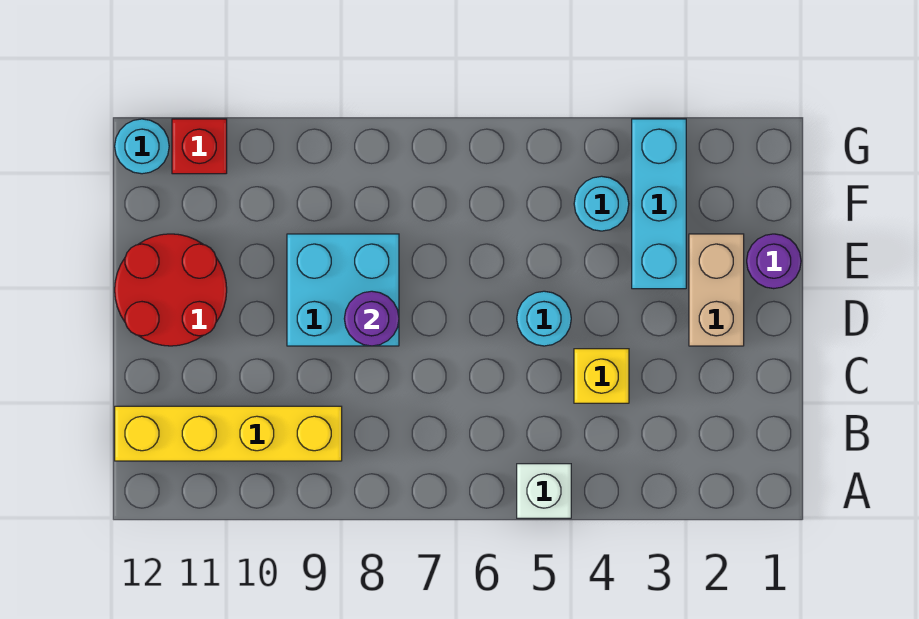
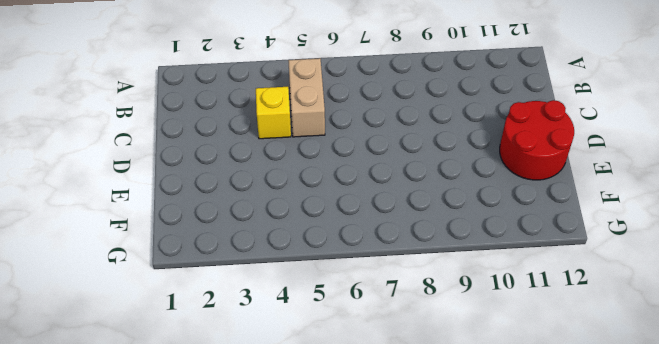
tan 1x2 brick [288,58,325,137] -> tan 1x2 brick moved to [689,234,744,346]
none -> white 1x1 brick [517,464,571,518]
none -> yellow 1x4 brick [115,406,342,461]
none -> cyan 1x1 round brick [517,291,571,346]

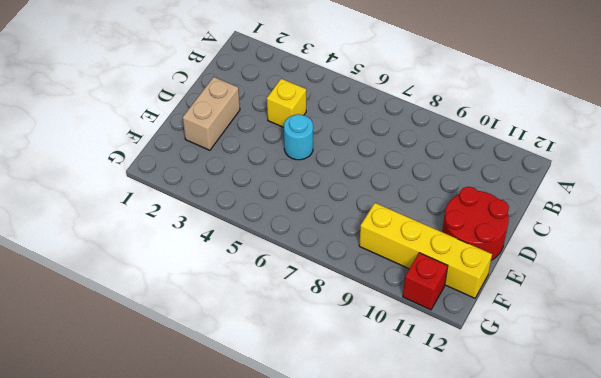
yellow 1x4 brick [359,203,492,298] -> yellow 1x4 brick moved to [115,406,342,461]
none -> white 1x1 brick [517,464,571,518]
none -> cyan 2x2 brick [287,234,399,346]
none -> purple 1x1 round brick [747,234,801,289]

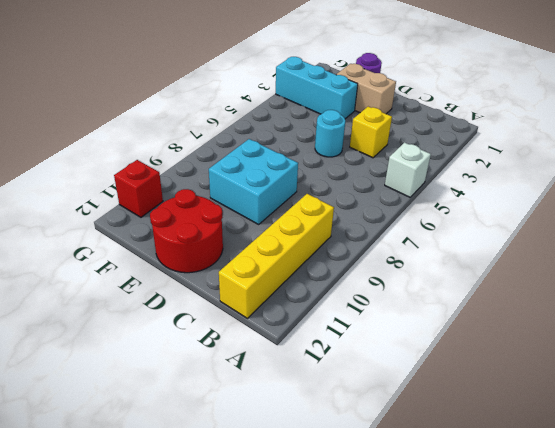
none -> cyan 1x1 round brick [574,176,629,231]
none -> cyan 1x1 round brick [115,119,169,174]
none -> purple 1x1 round brick [344,291,399,346]

